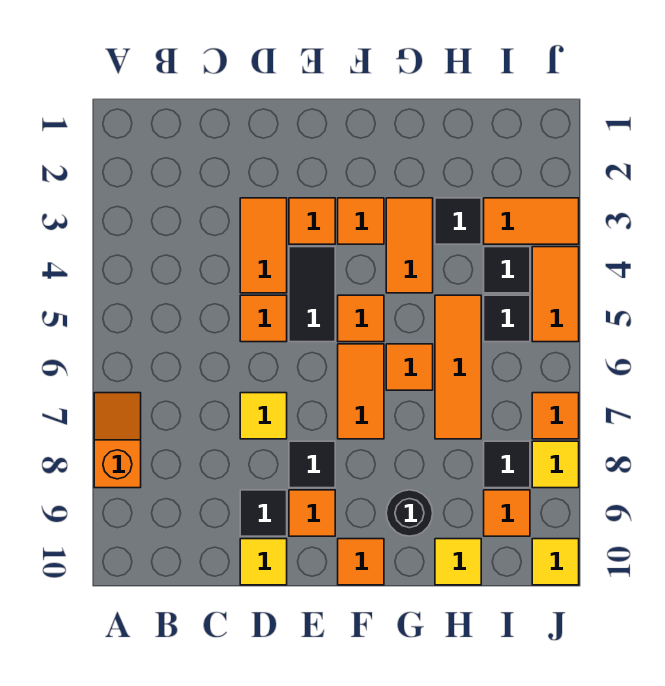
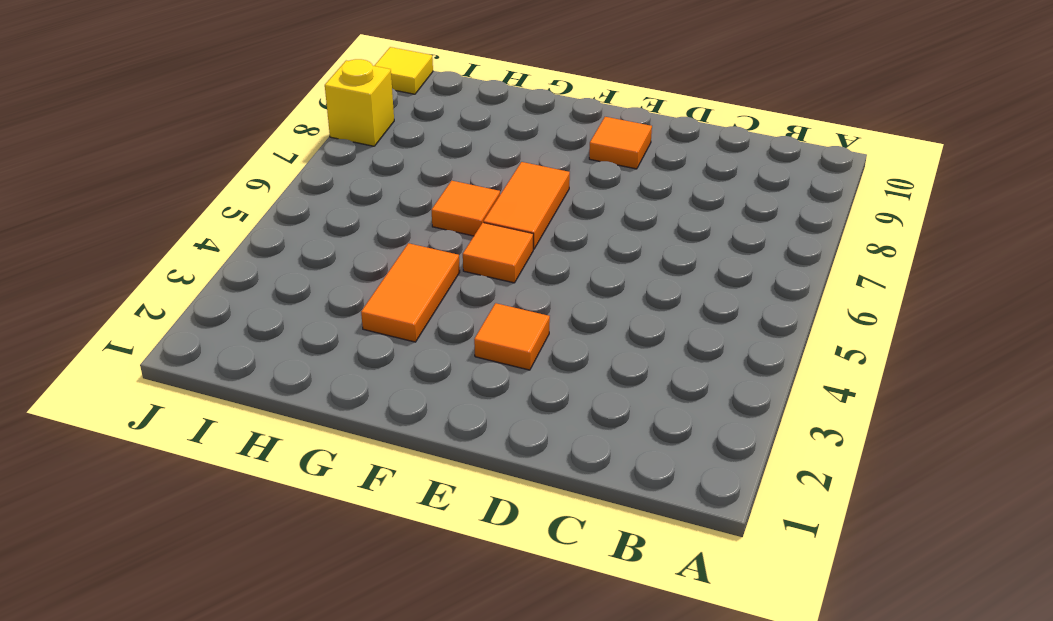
yellow 1x1 brick [325,59,394,146] -> yellow 1x1 tile [532,441,579,488]
none -> orange 1x2 slope [94,393,141,488]
none -> orange 1x2 tile [240,198,287,293]
none -> orange 1x1 tile [240,295,287,342]

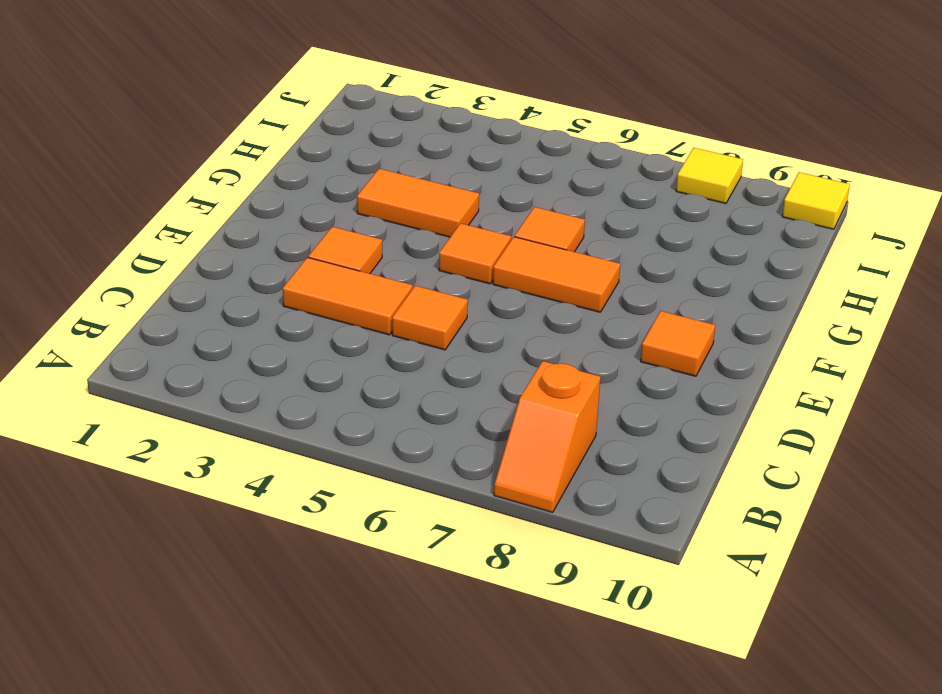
orange 1x2 slope [494,361,600,512] -> orange 1x2 slope turned to [94,393,141,488]
none -> yellow 1x1 tile [240,393,287,439]
none -> black 1x1 tile [240,490,287,536]
none -> yellow 1x1 tile [240,539,287,585]

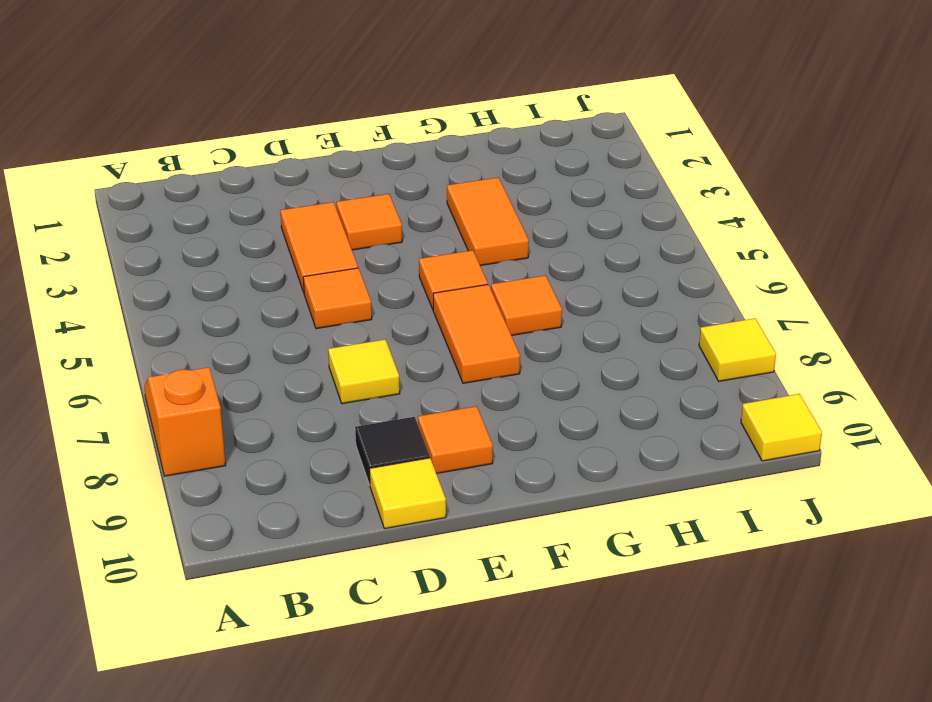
none -> black 1x2 tile [289,247,335,342]
none -> black 1x1 tile [289,441,335,488]
none -> orange 1x1 tile [338,198,384,244]

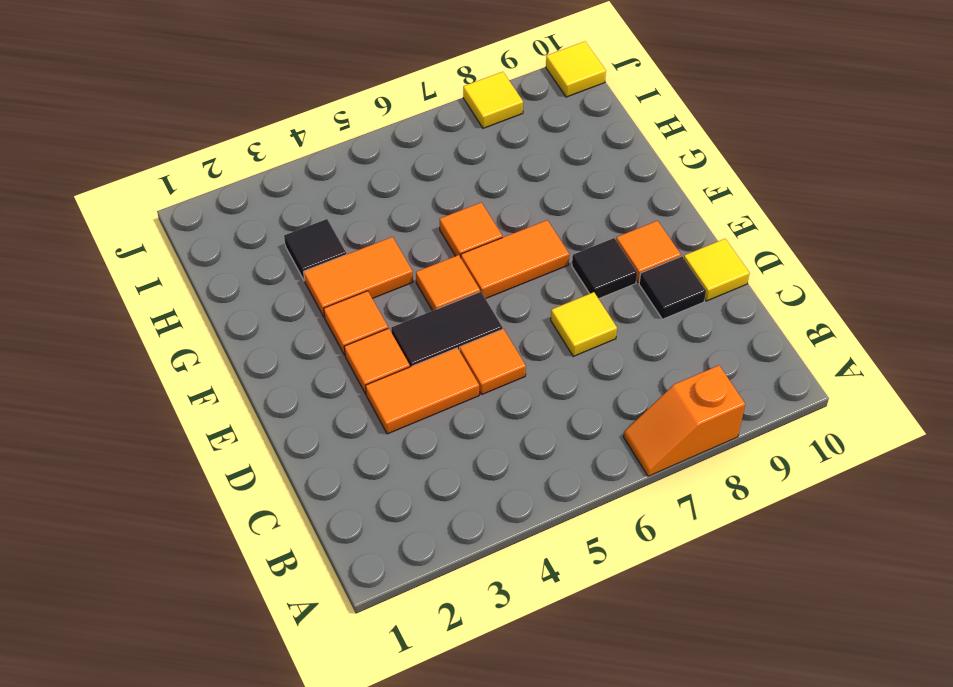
none -> orange 1x1 tile [338,539,384,585]
none -> black 1x1 round brick [386,490,433,536]
none -> orange 1x3 tile [435,295,481,439]

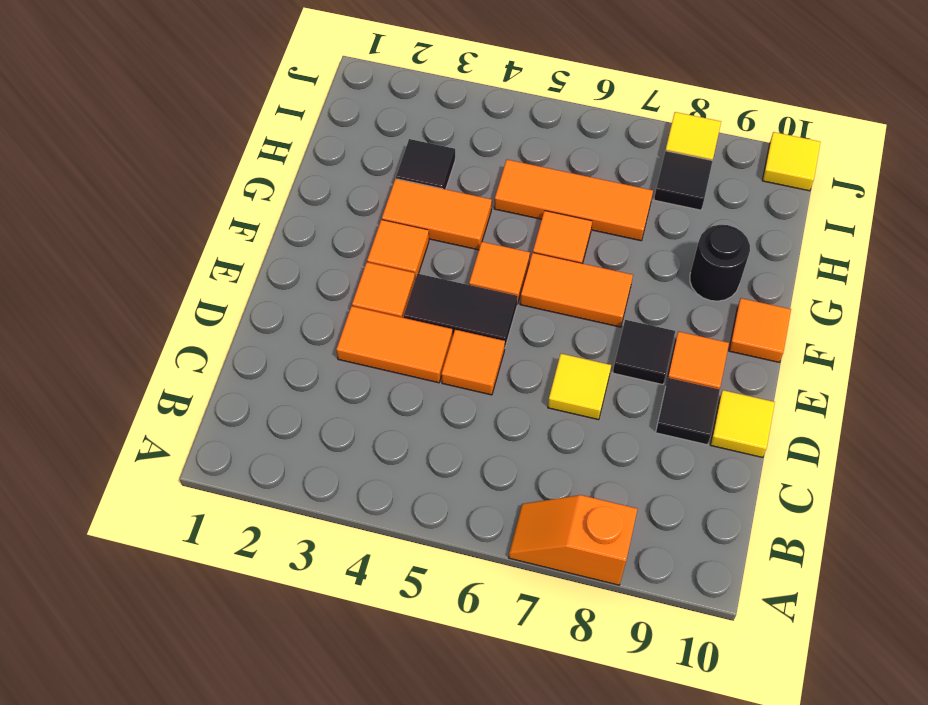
none -> yellow 1x1 tile [435,539,481,585]
none -> orange 1x2 tile [484,198,579,244]
none -> black 1x1 tile [484,247,530,293]

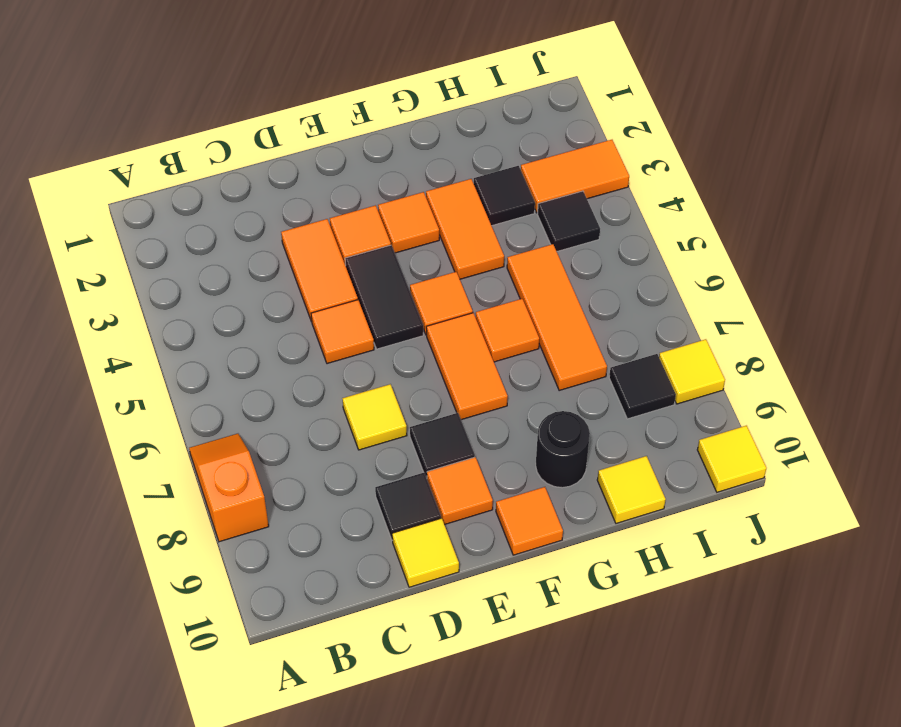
none -> black 1x1 tile [484,295,530,342]
none -> orange 1x1 tile [484,490,530,536]
none -> orange 1x2 tile [532,247,579,342]

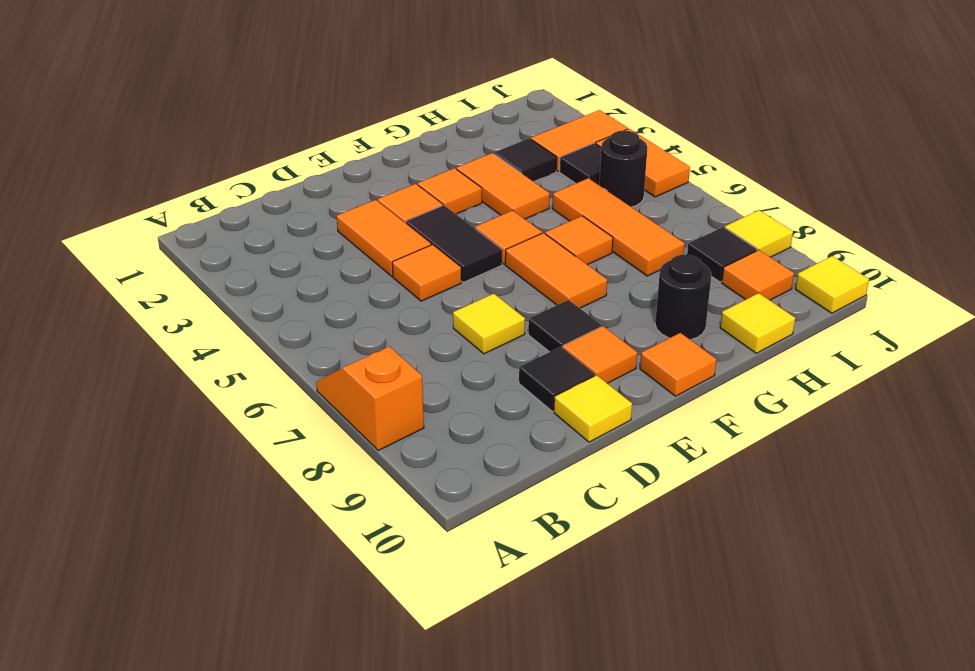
black 1x1 round brick [599,130,648,207] -> black 1x1 tile [484,295,530,342]
none -> orange 1x1 tile [532,393,579,439]

